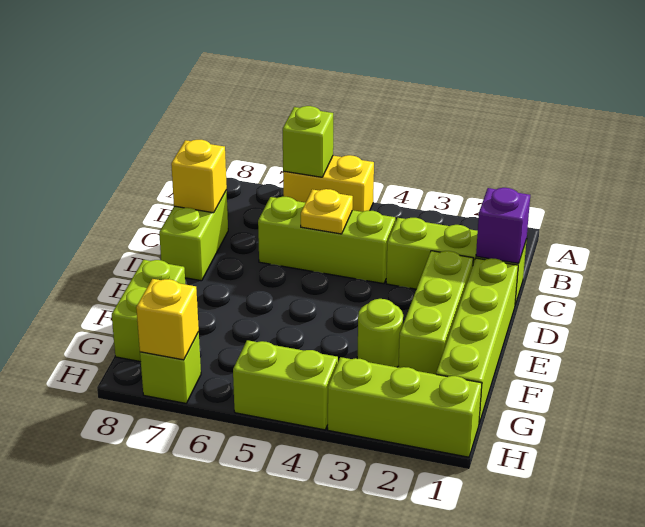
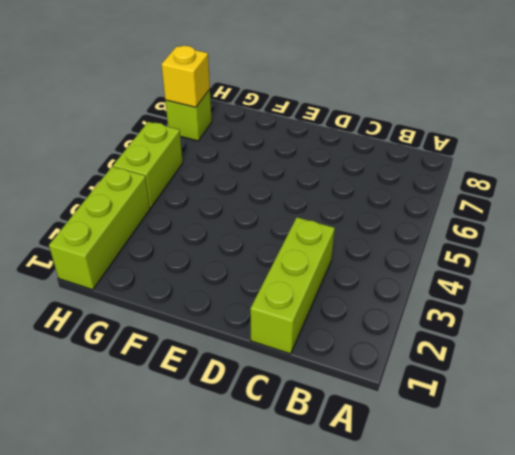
none -> yellow 1x2 brick [283,155,374,212]
none -> lime 1x3 brick [258,197,395,284]
none -> lime 1x2 brick [159,190,228,281]

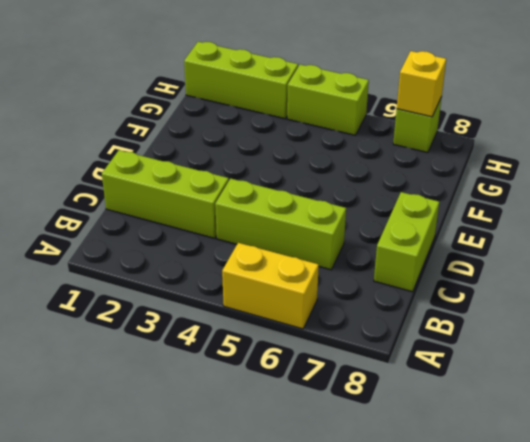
none -> lime 1x4 brick [436,258,518,423]
none -> lime 1x3 brick [398,251,473,374]
none -> lime 1x1 round brick [357,299,403,367]

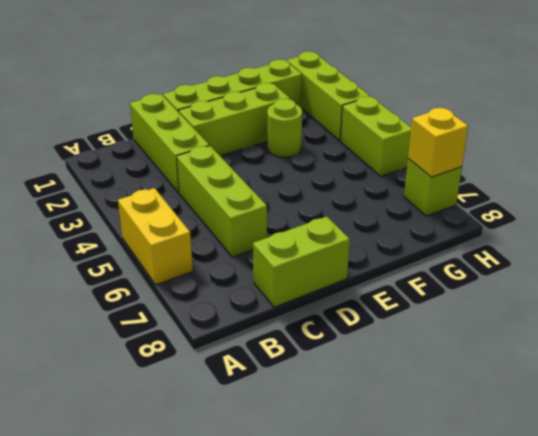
none -> lime 1x2 brick [112,260,185,362]
none -> lime 1x1 brick [283,106,333,177]
none -> purple 1x1 brick [476,188,530,263]

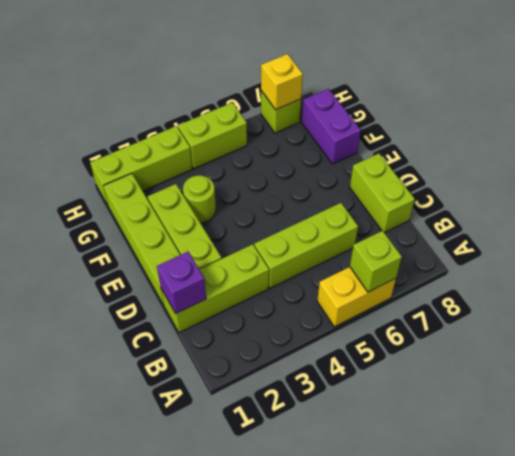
purple 1x2 brick [302,89,361,164] -> lime 1x2 brick [112,260,185,362]
none -> yellow 1x1 plate [301,189,353,234]
none -> yellow 1x1 brick [171,140,227,213]

